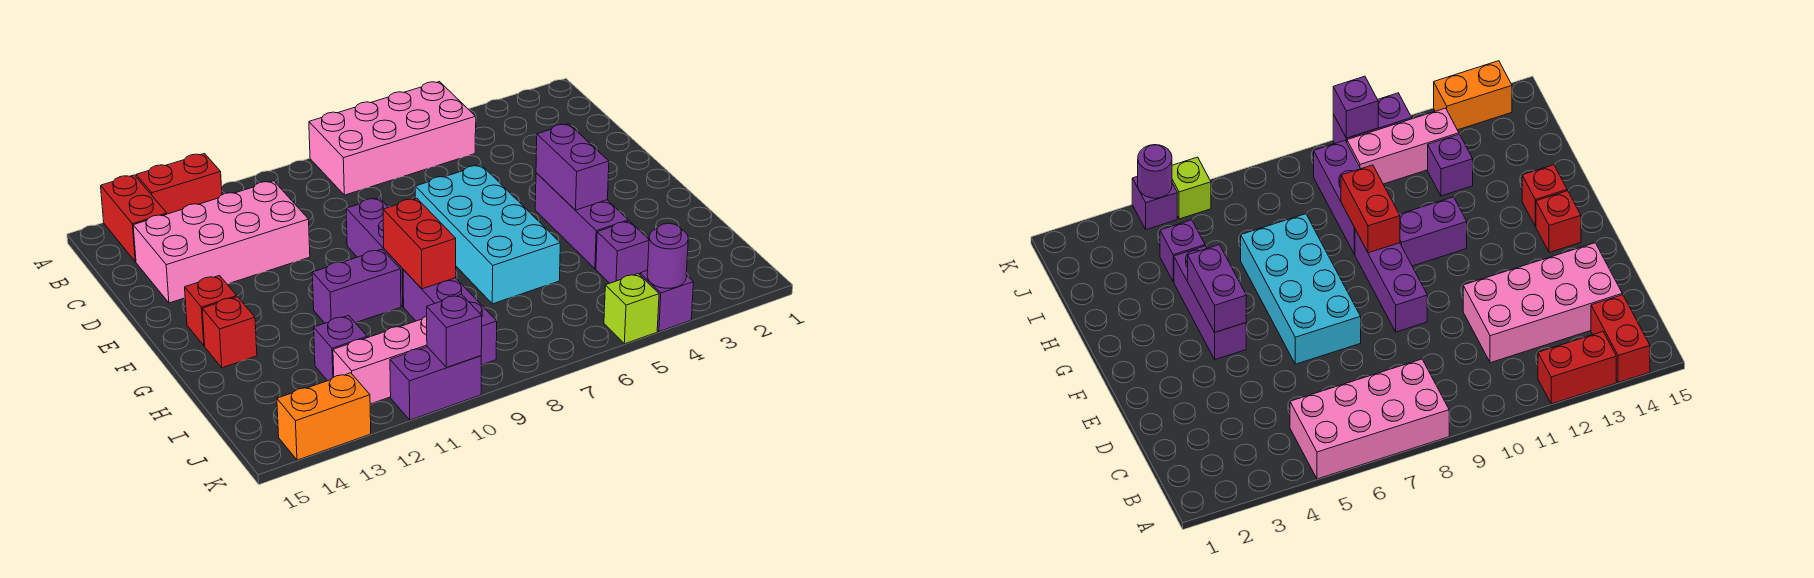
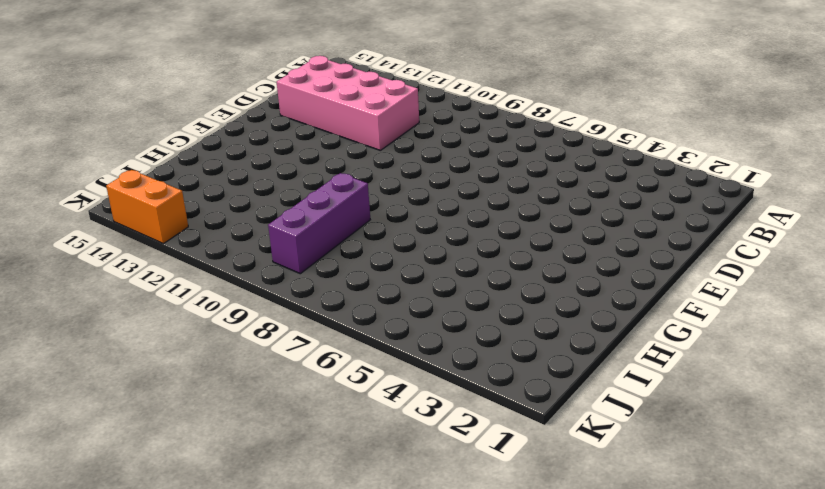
none -> pink 2x4 brick [309,82,476,195]
none -> red 1x2 brick [136,154,222,214]
none -> red 1x2 brick [101,175,167,262]

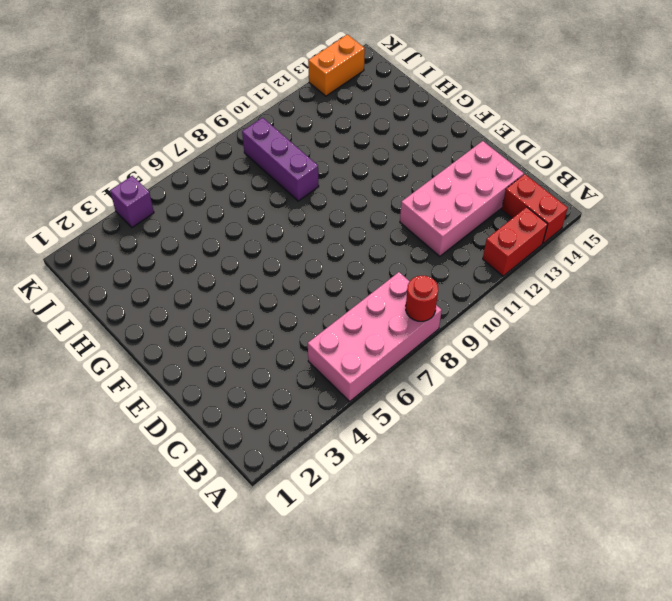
red 1x1 round brick [406,276,438,321] -> none
none -> cyan 2x4 brick [415,165,560,304]
none -> purple 1x3 brick [346,198,404,307]
none -> purple 1x3 brick [535,173,628,269]

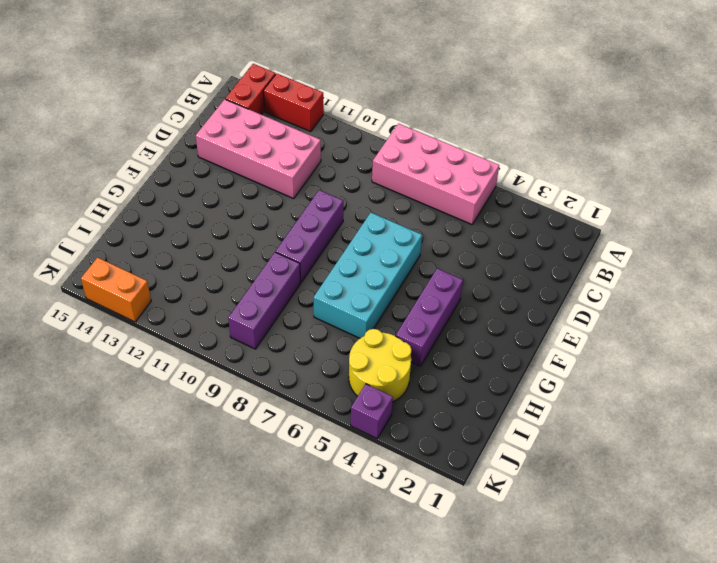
yellow 2x2 round brick [349,329,411,402] -> purple 1x1 brick [596,221,649,283]
none -> red 1x1 brick [185,276,237,346]
none -> purple 1x2 brick [312,249,401,323]
none -> red 1x1 brick [202,297,257,368]

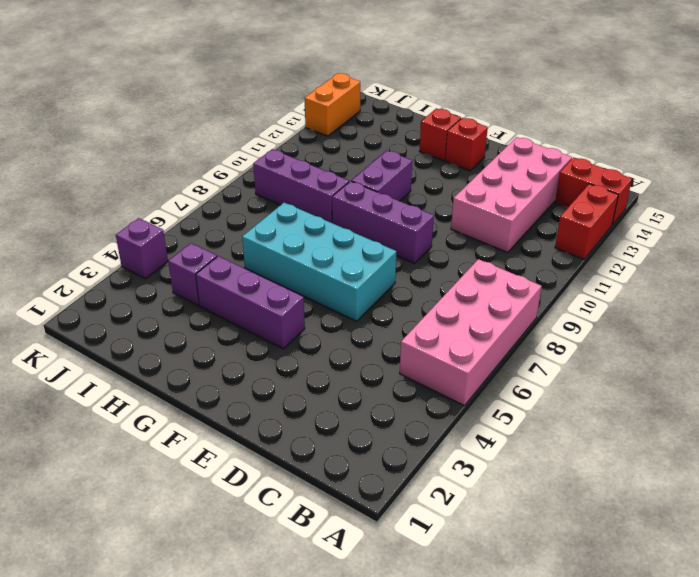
none -> purple 1x1 brick [314,316,367,381]
none -> pink 1x3 brick [333,316,427,404]
none -> lime 1x1 brick [604,274,659,344]

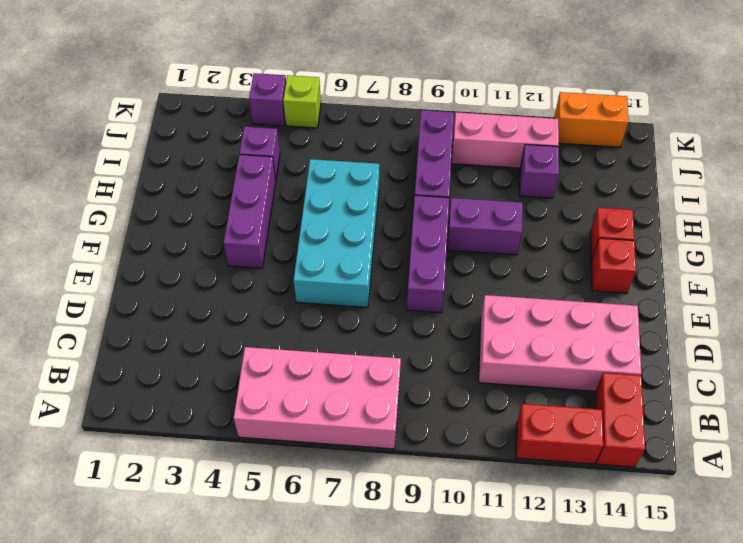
none -> purple 1x2 brick [390,347,481,420]
none -> purple 1x2 brick [536,124,609,210]
none -> red 1x2 brick [383,198,456,289]

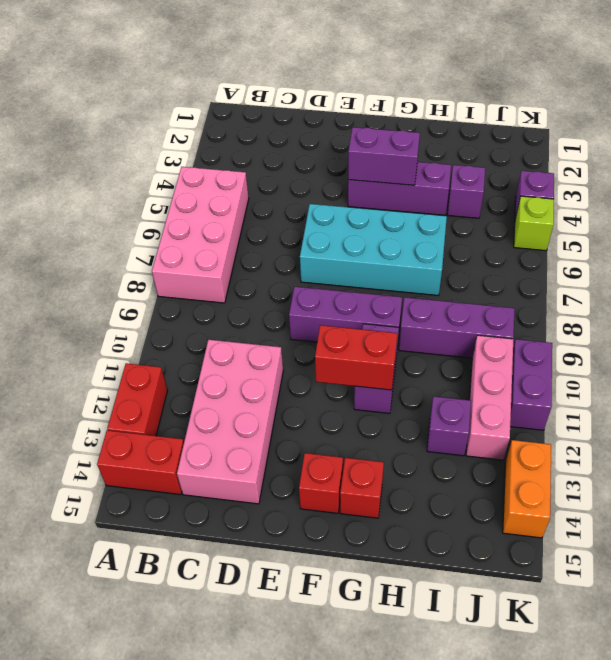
red 1x2 brick [315,325,397,390] -> red 1x2 brick moved to [383,198,456,289]
none -> purple 1x1 round brick [647,223,688,288]
none -> purple 1x1 brick [427,294,482,368]

